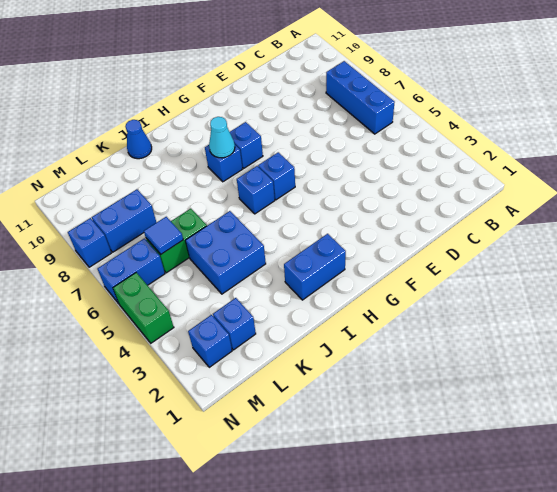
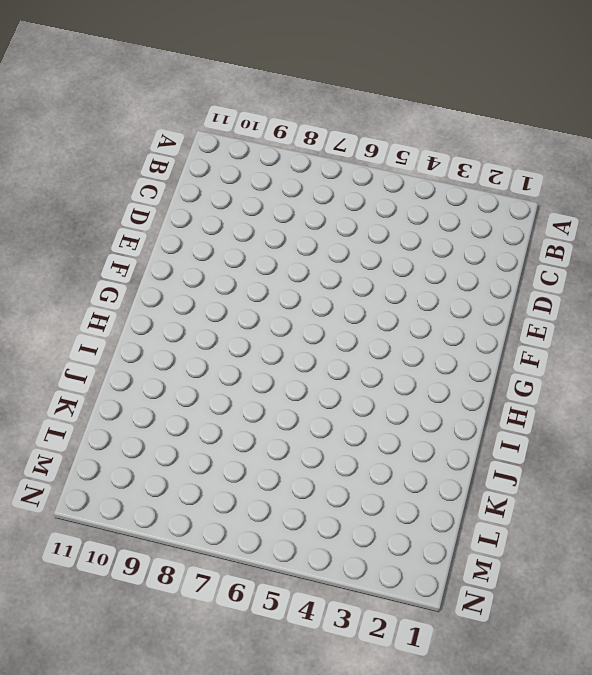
none -> blue 1x3 brick [326,61,395,134]
none -> blue 1x1 brick [258,152,295,200]
none -> blue 1x1 brick [230,122,263,169]

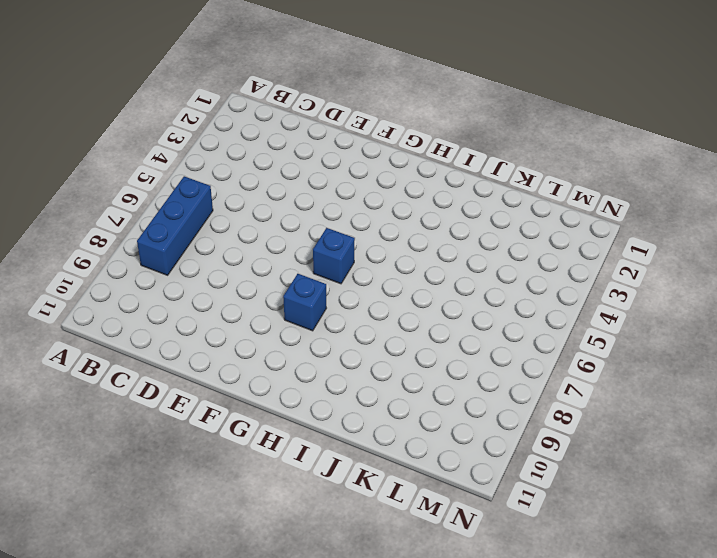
none -> blue 1x2 brick [284,234,346,300]
none -> blue 1x1 brick [237,166,275,214]
none -> blue 1x1 brick [205,144,242,182]

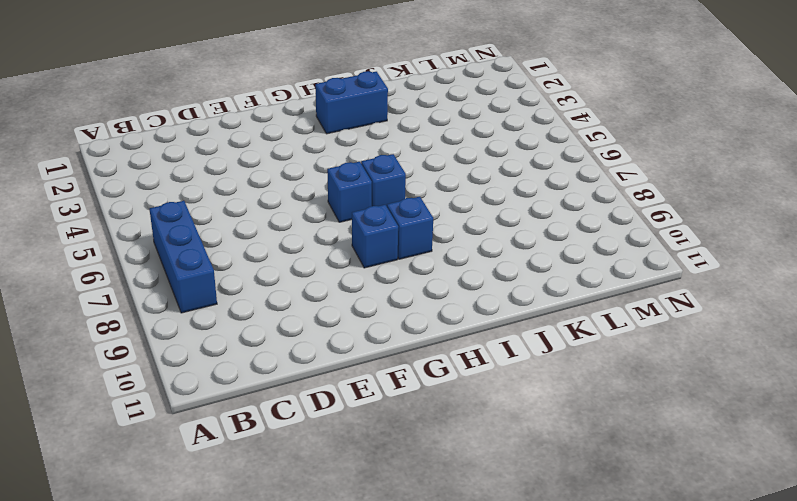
none -> blue 2x2 brick [185,211,266,294]
none -> blue 1x1 cone [125,120,152,159]
none -> green 1x2 brick [146,209,207,273]

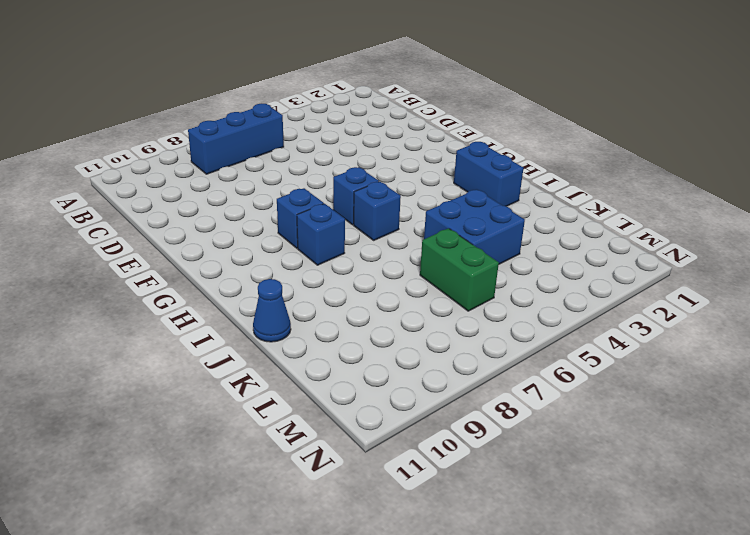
none -> blue 1x1 brick [213,298,256,350]
none -> blue 1x2 brick [92,189,157,252]
none -> blue 1x1 brick [188,315,232,367]

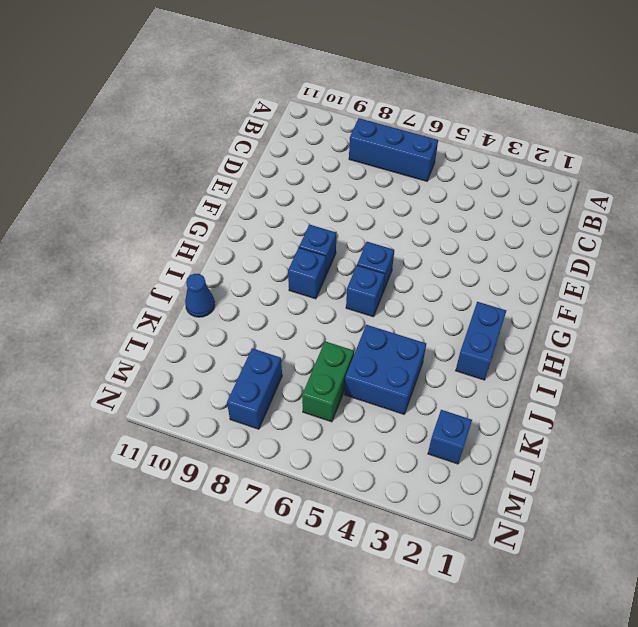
none -> blue 1x1 brick [188,315,232,367]
none -> blue 1x2 brick [98,238,165,304]
none -> green 1x2 brick [113,273,174,343]

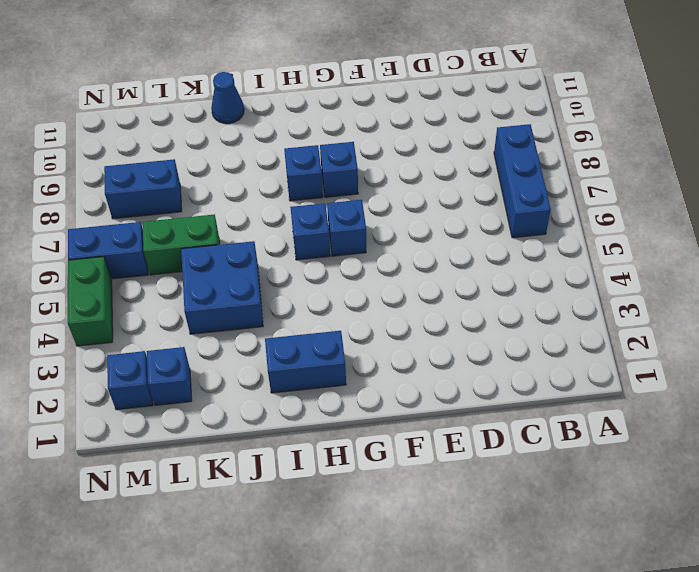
none -> blue 1x1 brick [68,218,111,267]
none -> cyan 1x1 cone [209,117,235,158]
none -> blue 1x1 tile [144,217,183,254]

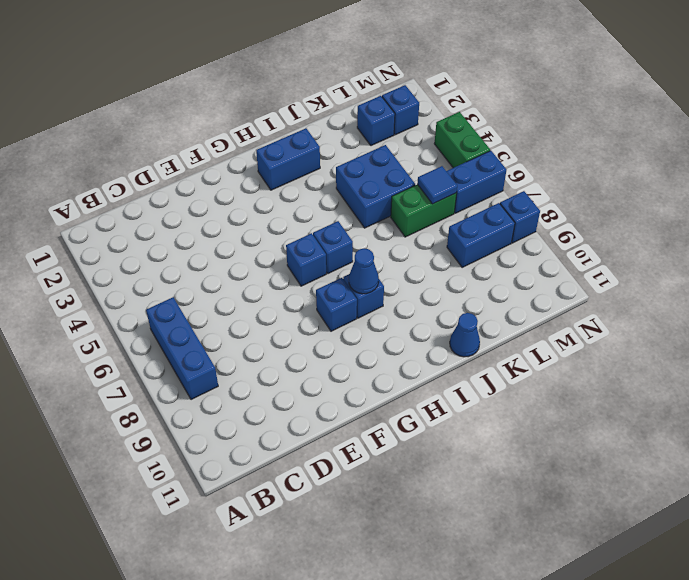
blue 1x1 cone [349,248,379,294] -> cyan 1x1 cone [209,117,235,158]

